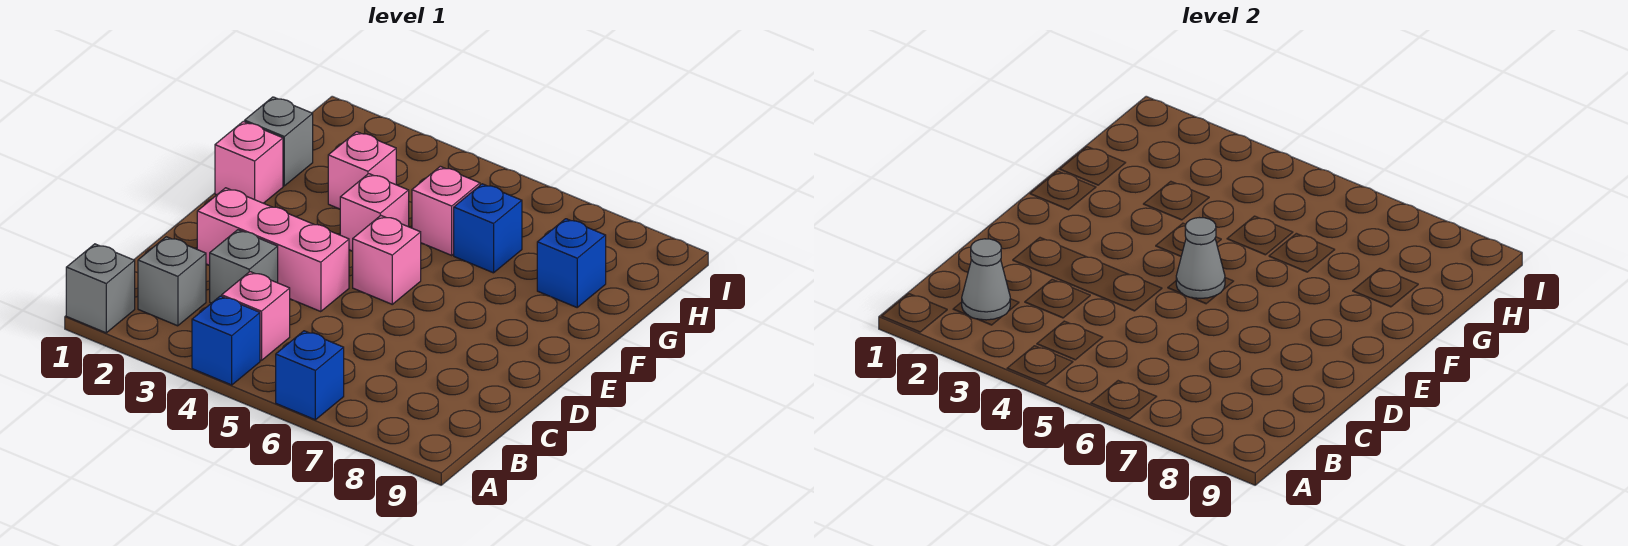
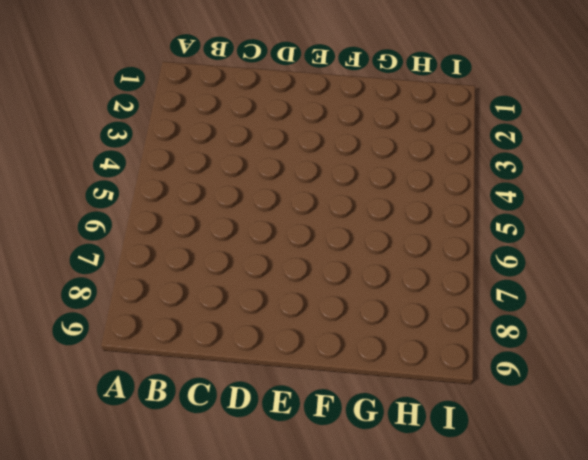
none -> grey 1x1 brick [66,244,135,333]
none -> blue 1x1 brick [192,296,260,385]
none -> blue 1x1 brick [276,331,344,420]

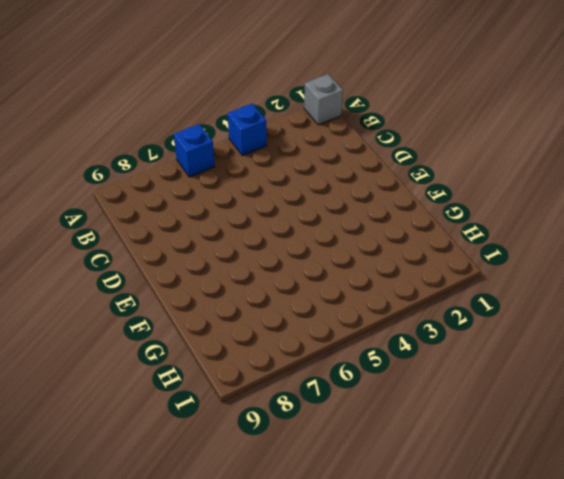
none -> grey 1x1 brick [138,237,206,326]
none -> pink 1x1 brick [222,272,290,361]
none -> grey 1x1 brick [209,230,278,303]

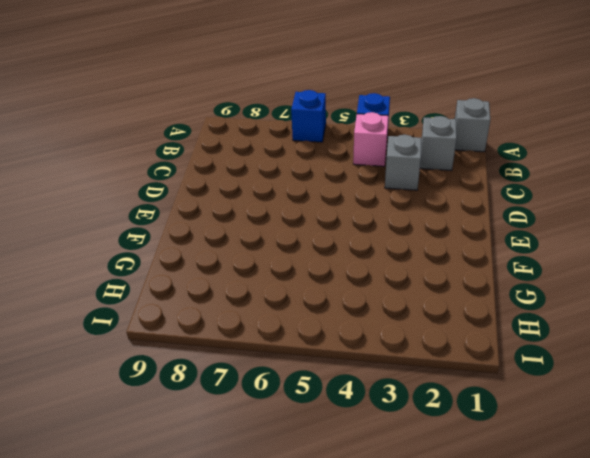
none -> pink 1x3 brick [197,188,349,312]
none -> pink 1x1 brick [353,216,421,304]
none -> pink 1x1 brick [215,121,283,203]

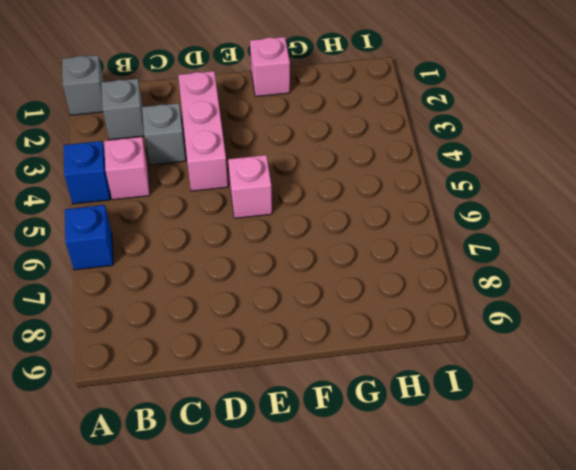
none -> pink 1x1 brick [340,174,409,251]
none -> grey 1x1 brick [245,97,313,186]
none -> pink 1x1 brick [328,132,396,209]

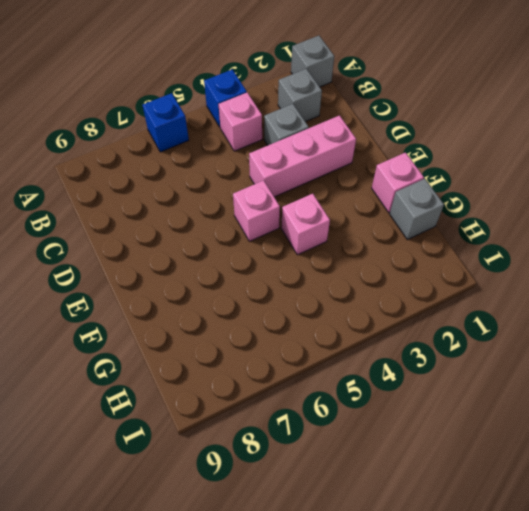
none -> pink 1x1 brick [328,132,396,209]
none -> pink 1x1 brick [412,166,480,255]
none -> blue 1x1 brick [454,184,522,273]

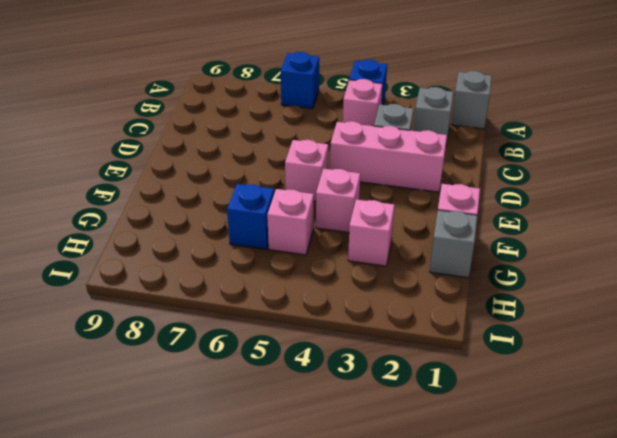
none -> blue 1x1 brick [537,219,606,307]
none -> grey 1x1 cone [962,239,1010,320]
none -> grey 1x1 cone [1176,218,1225,299]

